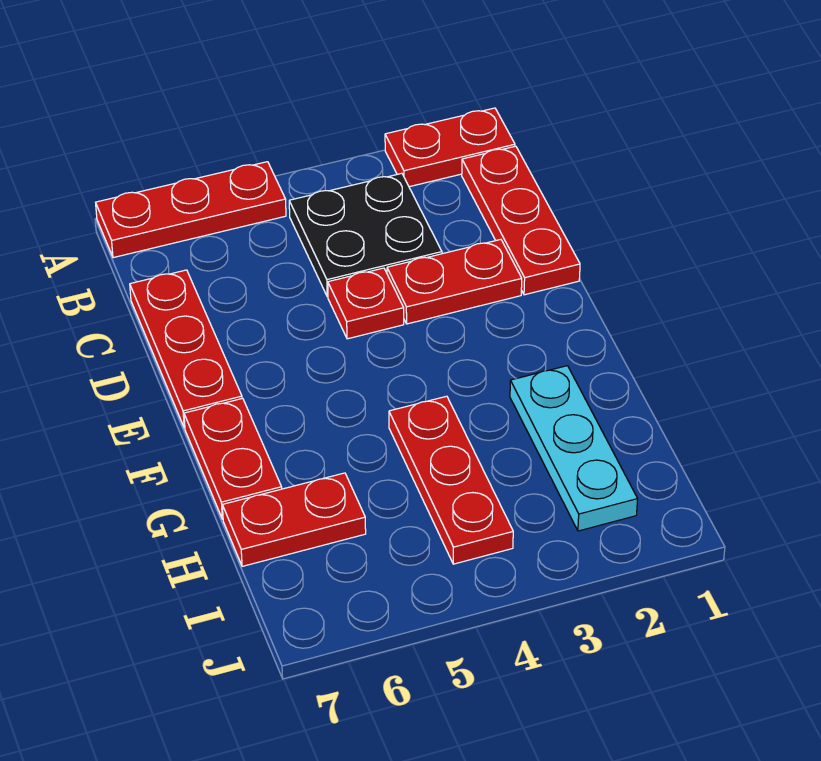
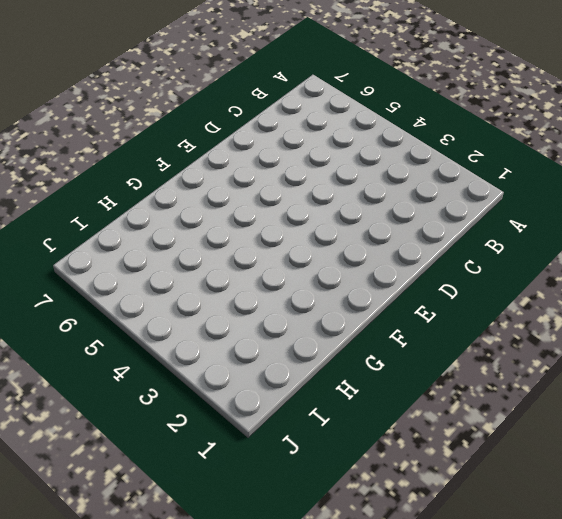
none -> red 1x2 plate [385,108,515,187]
none -> red 1x3 plate [96,162,286,258]

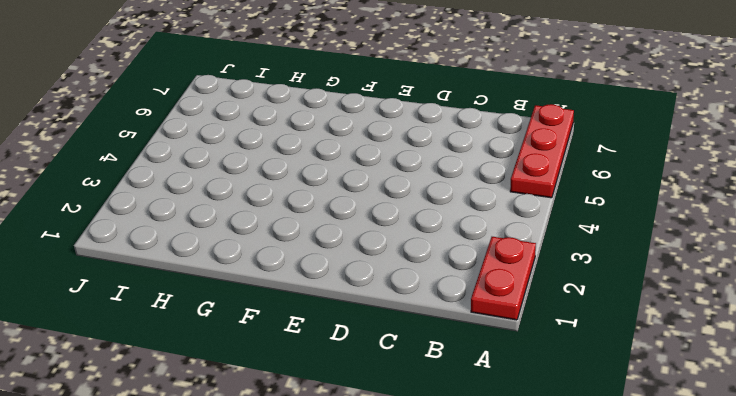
none -> red 1x3 plate [462,146,580,295]
none -> black 2x2 plate [289,173,442,297]

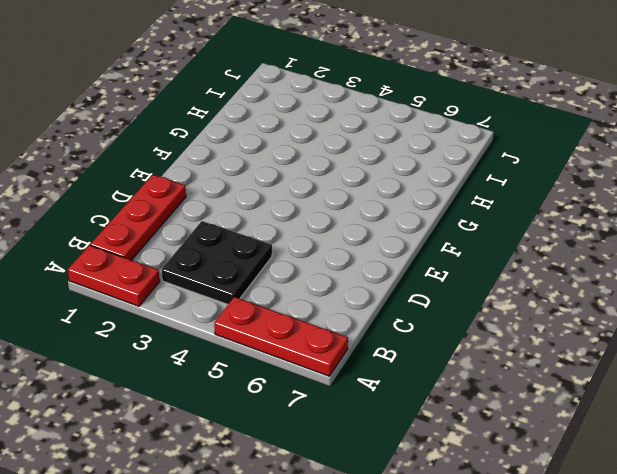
none -> red 1x3 plate [130,270,242,428]
none -> red 1x2 plate [387,239,522,324]

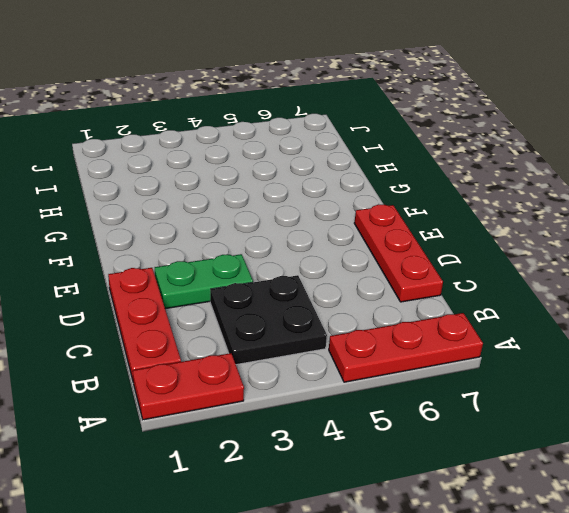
green 1x2 plate [155,254,253,309] -> red 1x2 plate [387,239,522,324]
none -> red 1x1 plate [328,268,404,339]
none -> red 1x2 plate [184,398,282,519]

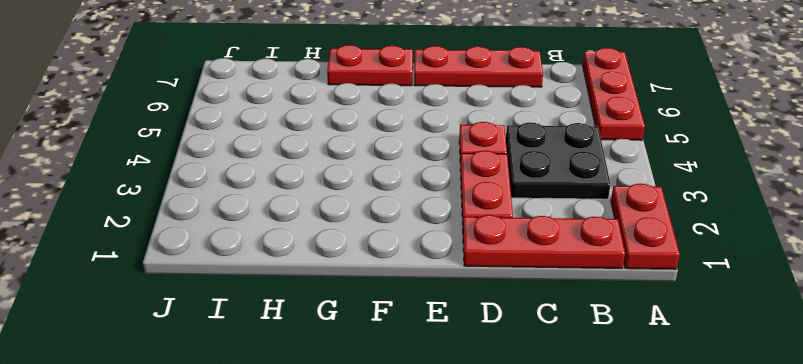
none -> cyan 1x3 plate [510,366,638,531]
none -> red 1x3 plate [389,396,513,564]

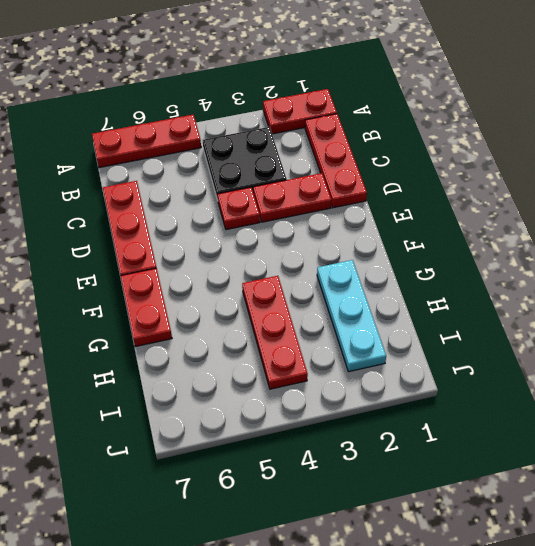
none -> red 1x2 plate [222,473,366,566]

